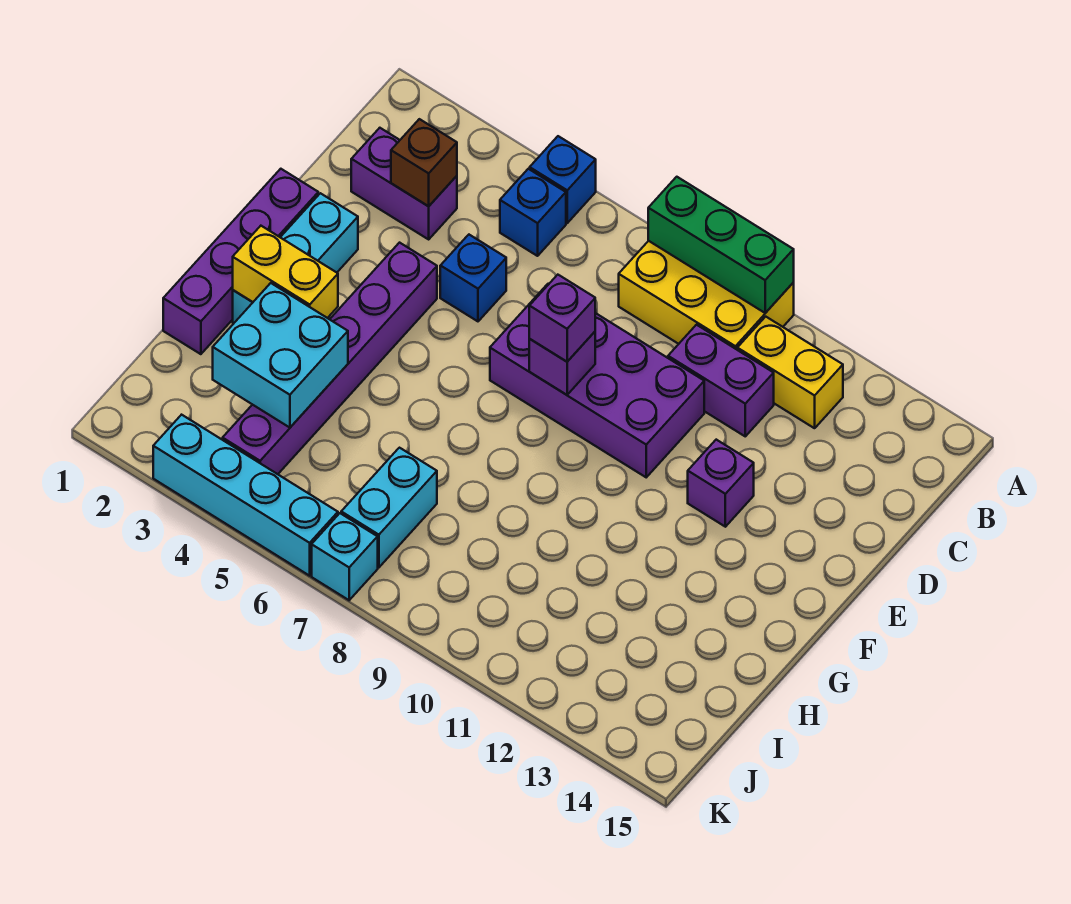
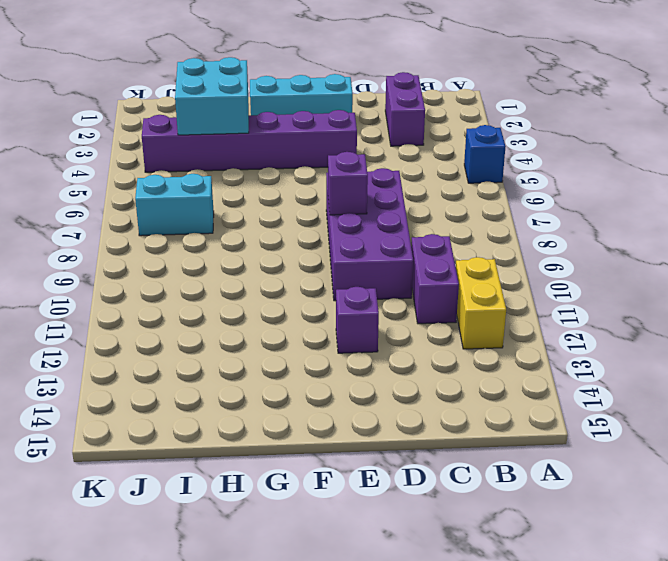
none -> yellow 2x3 brick [619,241,794,349]
none -> blue 1x1 brick [500,169,566,256]
none -> blue 1x1 brick [440,235,506,321]

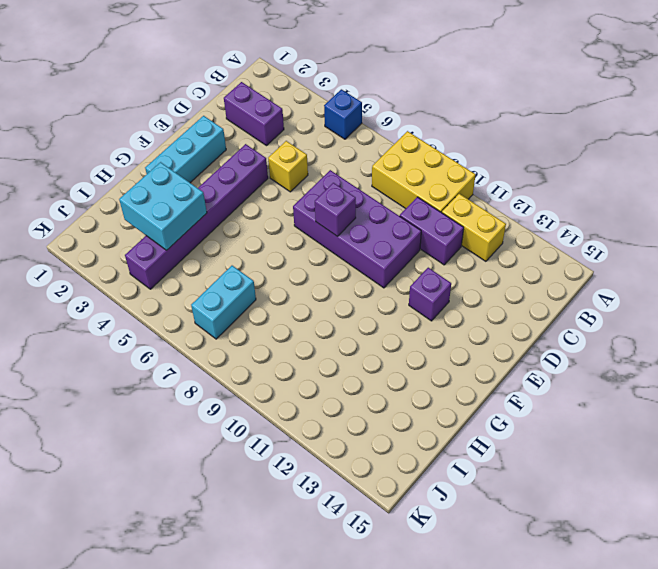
yellow 1x1 brick [268,141,308,192] -> blue 1x1 brick [440,235,506,321]
none -> blue 1x1 brick [500,169,566,256]
none -> purple 1x4 brick [163,169,318,354]
none -> cyan 1x4 brick [153,415,338,576]

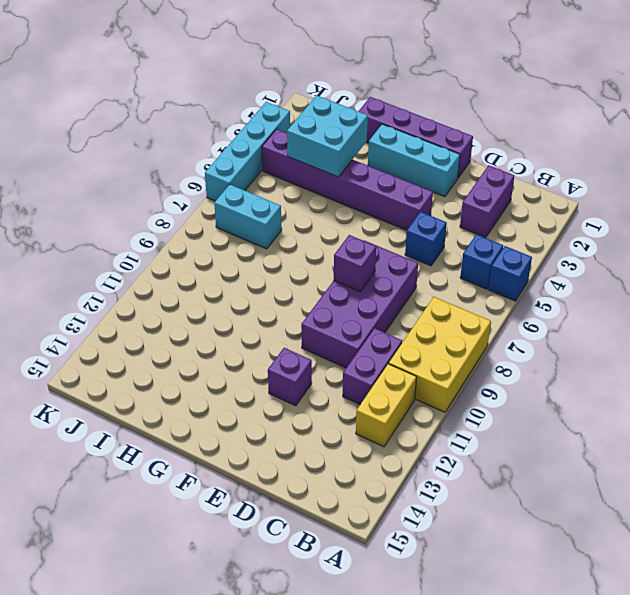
none -> cyan 1x1 brick [312,513,378,600]
none -> green 1x3 brick [648,177,794,313]
none -> brown 1x1 brick [391,119,457,206]

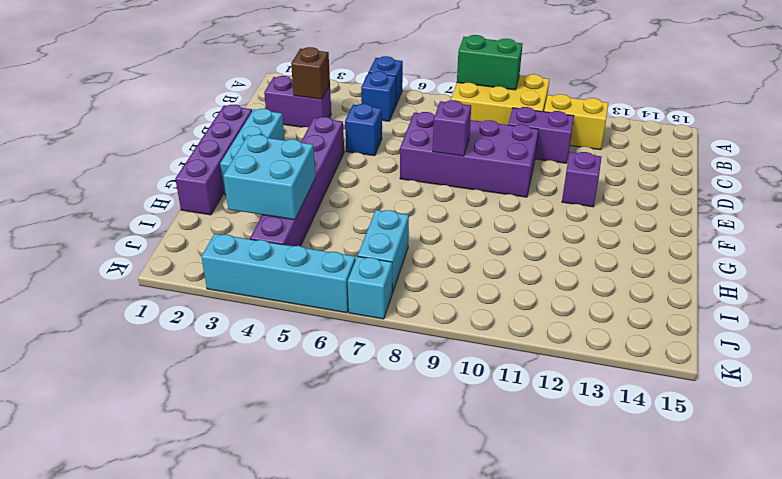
green 1x2 brick [457,35,523,90] -> green 1x3 brick [648,177,794,313]
none -> yellow 1x2 brick [233,226,338,318]
none -> purple 1x1 brick [529,275,595,362]

